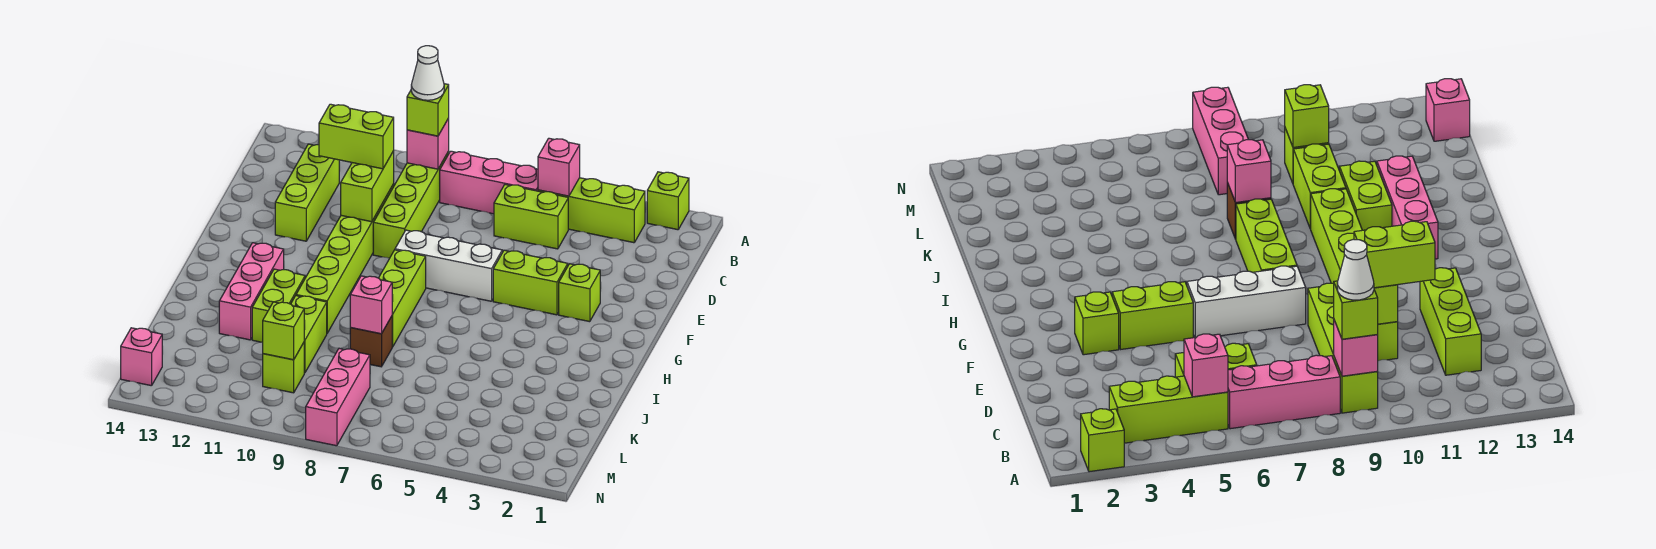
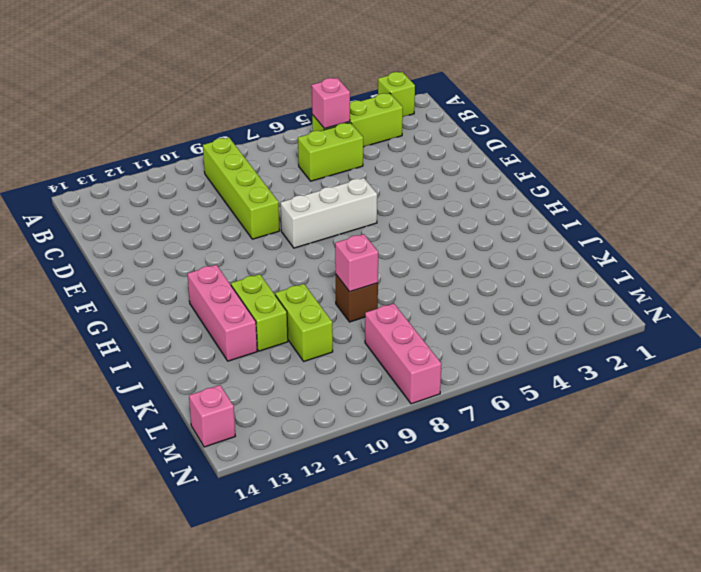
none -> pink 1x3 brick [440,151,538,214]
none -> lime 1x3 brick [275,144,339,241]
none -> lime 1x6 brick [296,184,394,333]

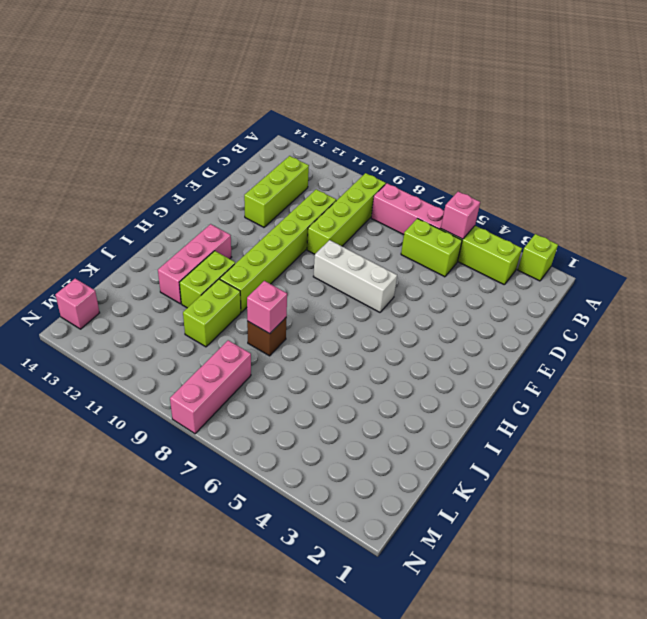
none -> lime 1x1 brick [559,264,600,322]
none -> lime 1x2 brick [493,250,568,315]
none -> lime 1x3 brick [379,250,426,347]

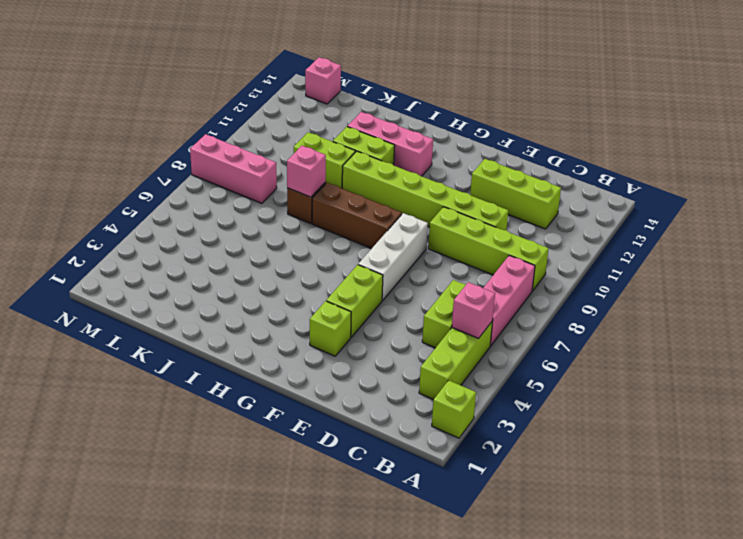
brown 1x3 brick [312,183,402,249] -> lime 1x3 brick [379,250,426,347]
none -> lime 1x1 brick [263,343,304,393]
none -> pink 1x1 brick [407,118,449,169]
none -> lime 1x2 brick [341,151,394,222]

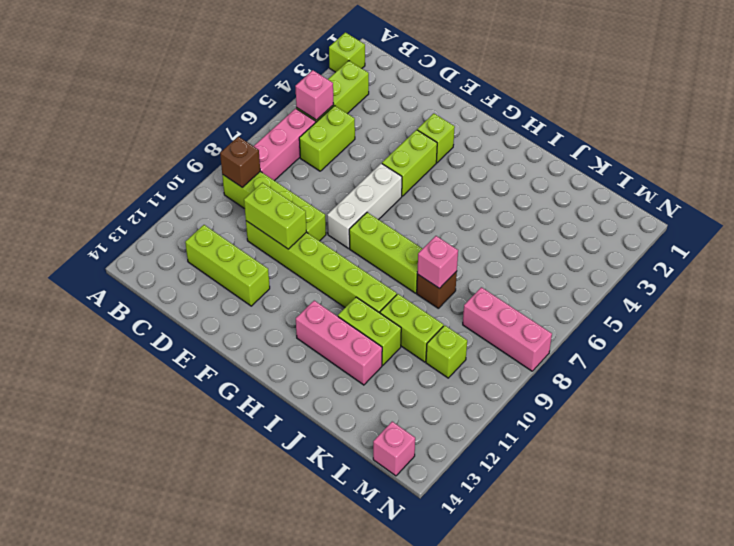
brown 1x1 brick [220,137,260,187] -> pink 1x1 brick [407,118,449,169]
none -> lime 1x1 brick [263,302,304,360]
none -> lime 1x1 brick [407,84,449,136]
none -> lime 1x2 brick [319,104,394,169]

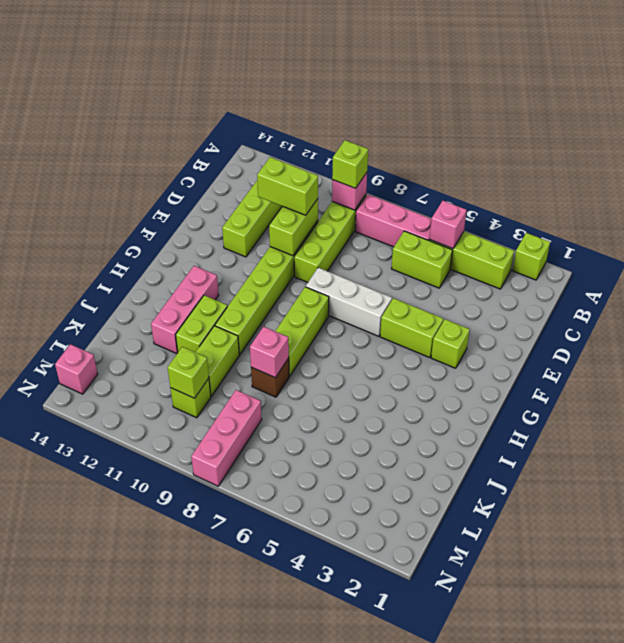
none -> white 1x1 cone [411,46,444,100]

